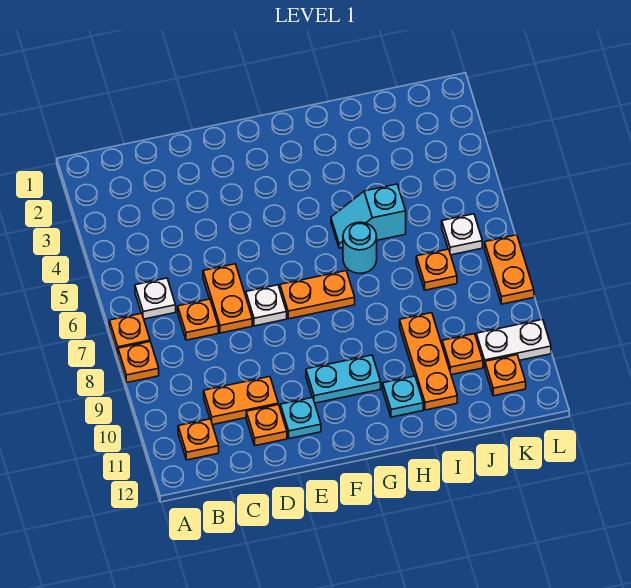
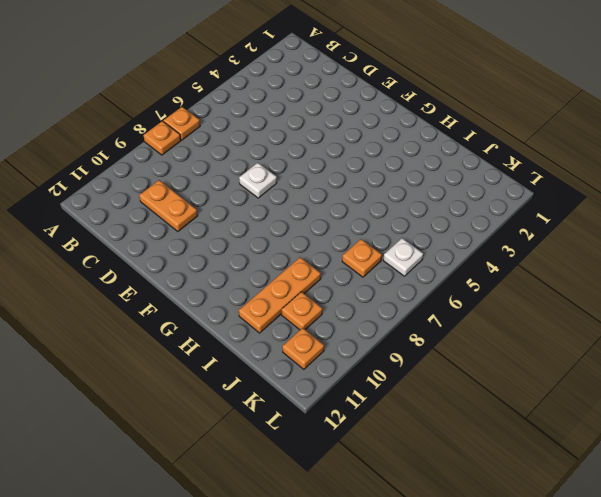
none -> white 1x1 plate [135,278,176,319]
none -> orange 1x1 plate [178,419,219,460]
none -> orange 1x1 plate [178,299,218,340]

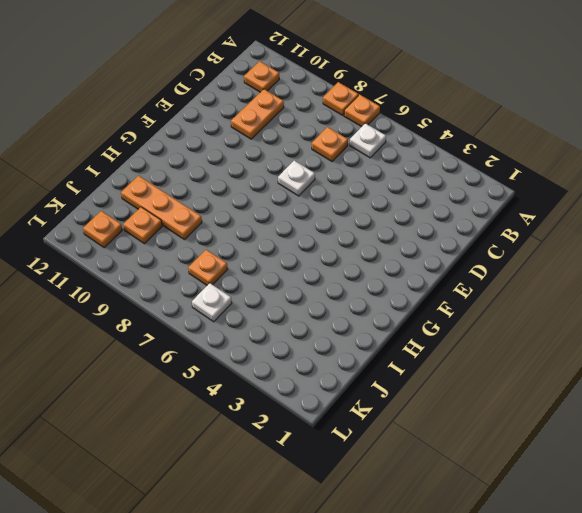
none -> orange 1x2 plate [203,264,252,333]
none -> orange 1x1 plate [246,405,287,446]
none -> cyan 1x1 plate [280,397,321,439]

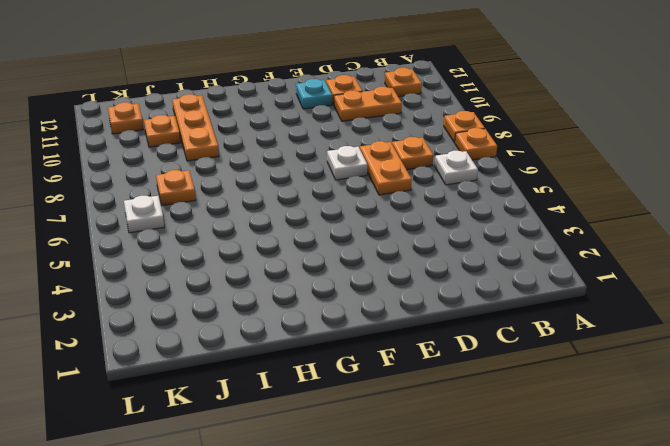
none -> orange 1x2 plate [280,271,355,319]
none -> cyan 1x2 plate [306,355,381,403]
none -> cyan 1x2 slope [331,184,406,248]

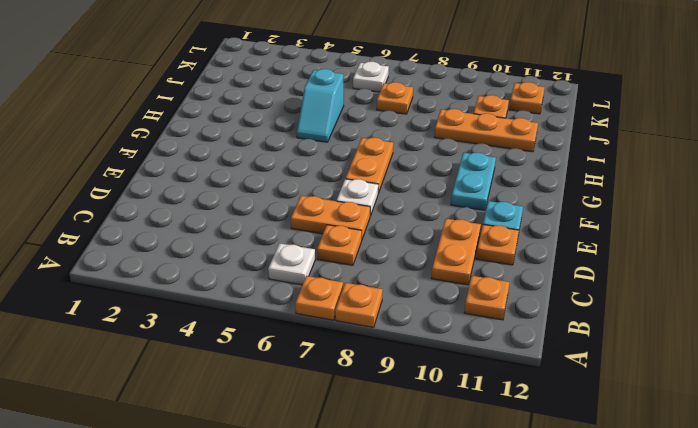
none -> cyan 1x1 round brick [343,222,377,273]
none -> cyan 1x1 plate [383,376,423,417]
none -> white 1x2 plate [476,319,551,367]

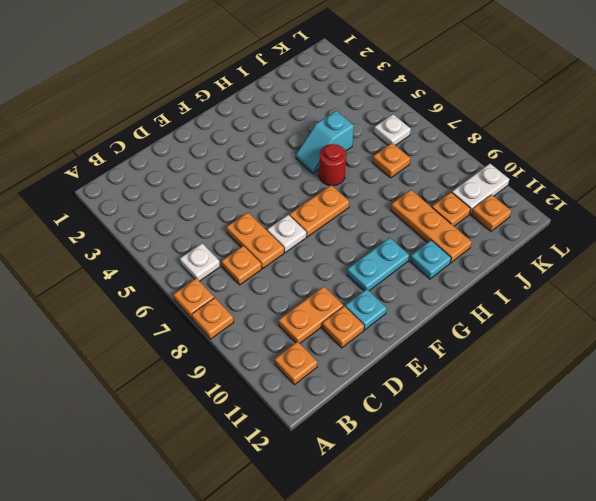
red 1x1 round brick [319,144,346,186] -> cyan 1x1 round brick [343,222,377,273]
none -> orange 1x2 plate [485,235,534,304]

